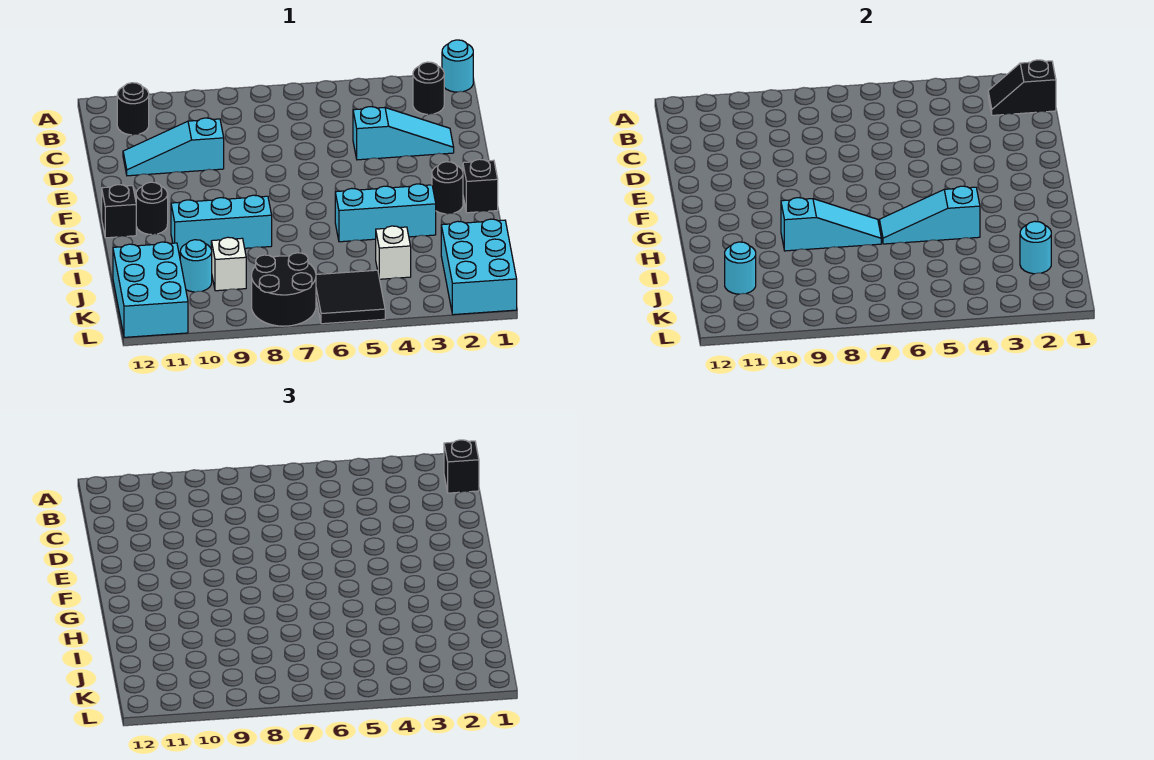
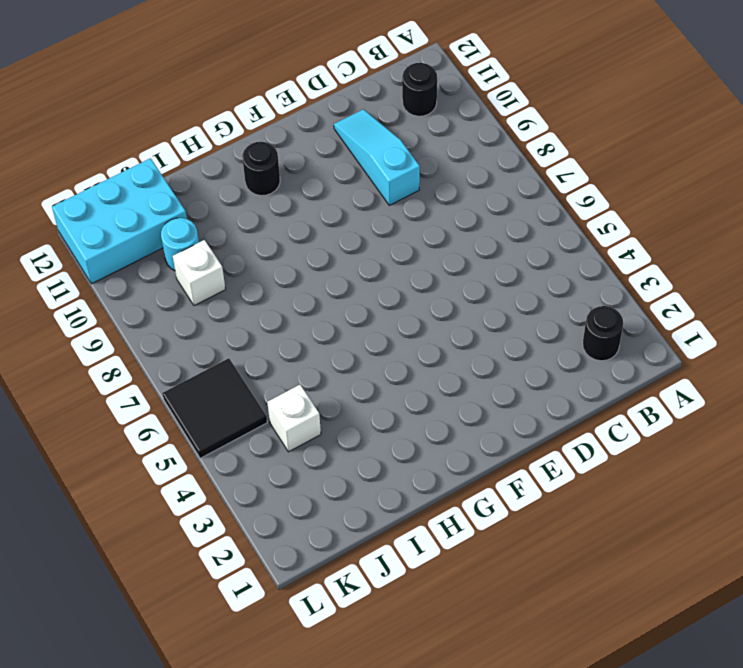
none -> cyan 1x1 round brick [442,40,473,92]
none -> cyan 1x3 slope [353,107,454,160]
none -> black 1x1 brick [463,159,498,213]

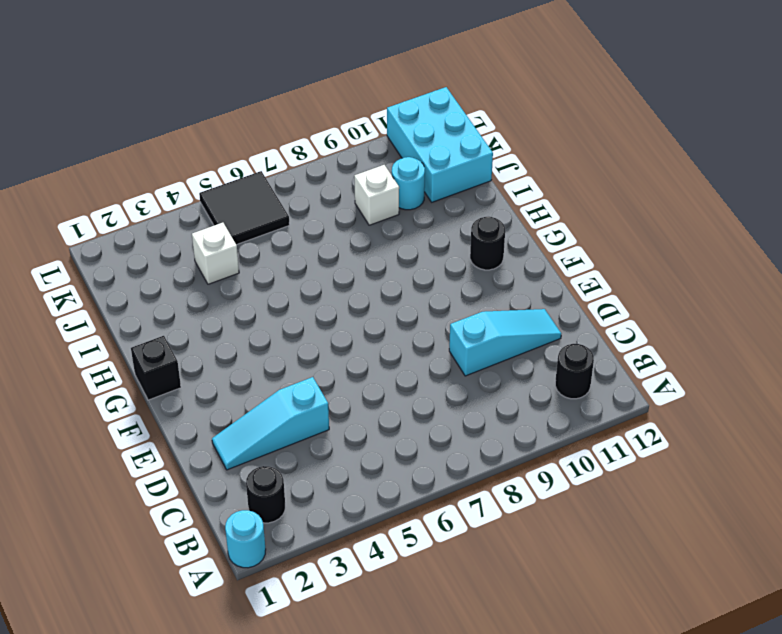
none -> black 1x1 round brick [432,162,463,214]
none -> black 1x1 brick [102,185,136,238]
none -> cyan 1x3 brick [335,184,436,242]

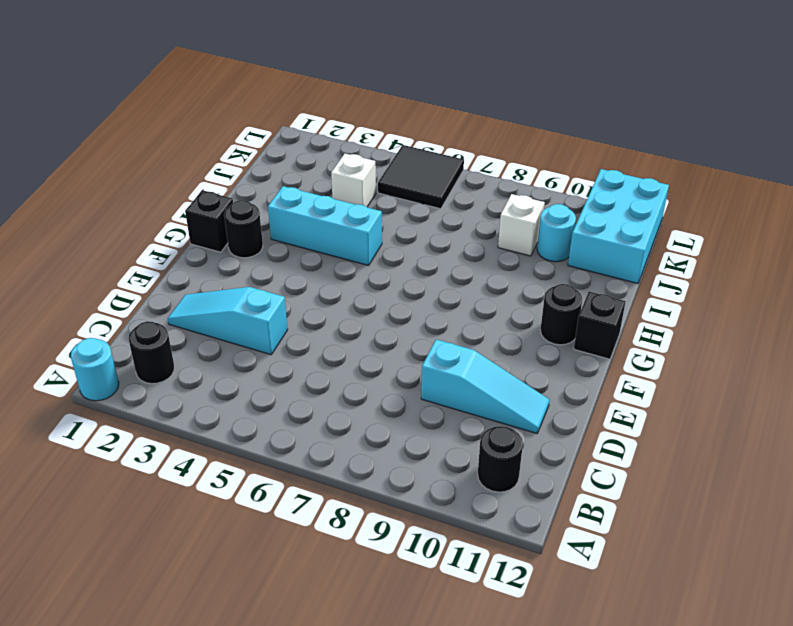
none -> cyan 1x3 brick [171,195,272,253]
none -> cyan 2x3 brick [441,219,517,315]
none -> black 2x2 round brick [252,253,316,326]

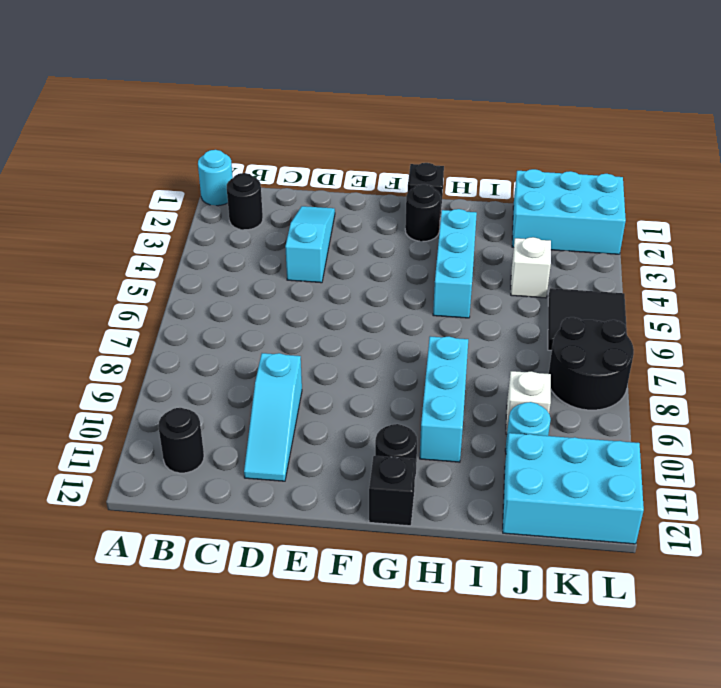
none -> black 1x2 slope [988,60,1056,115]
none -> cyan 1x3 slope [879,186,980,244]
none -> cyan 1x3 slope [781,198,881,251]

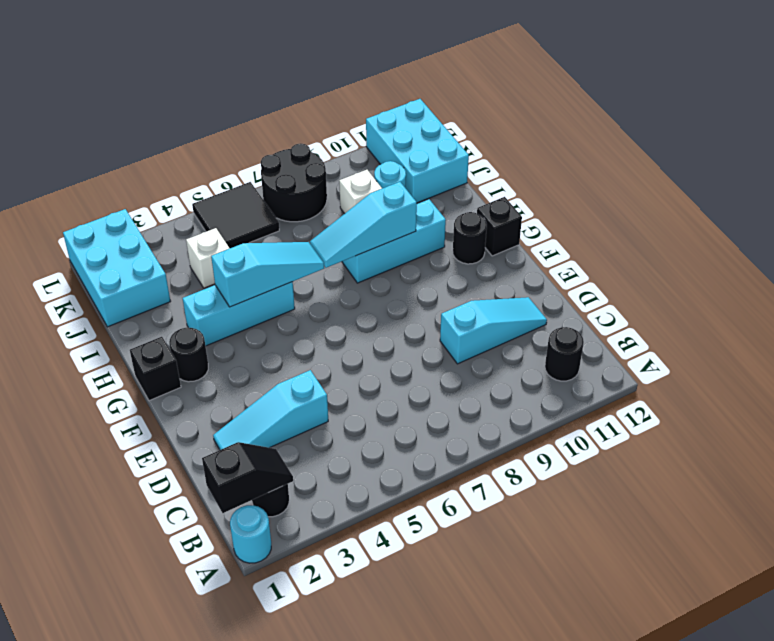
none -> cyan 1x1 round brick [1020,221,1051,274]
none -> cyan 1x1 round brick [725,242,756,294]
none -> black 1x1 brick [444,440,479,493]

